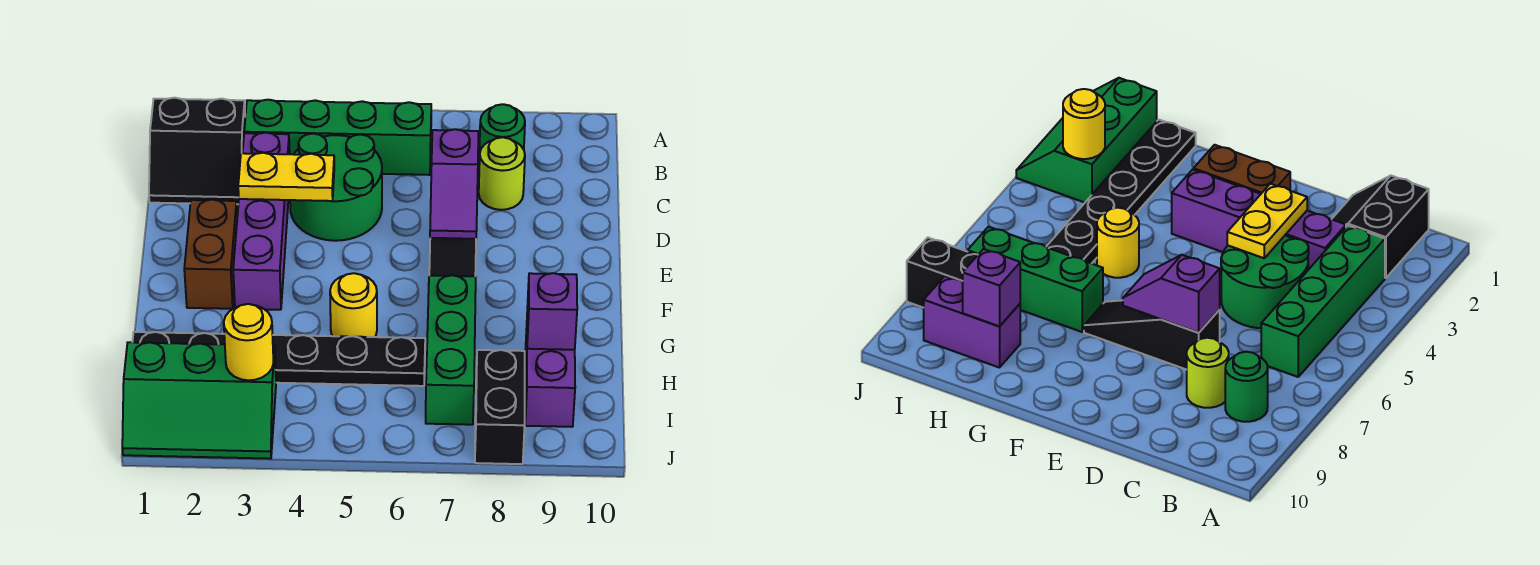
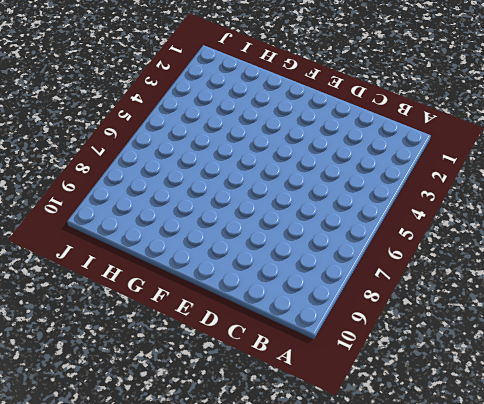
none -> black 2x2 slope [149,98,245,204]
none -> green 1x4 brick [244,100,431,175]
none -> green 1x1 round brick [479,104,525,161]

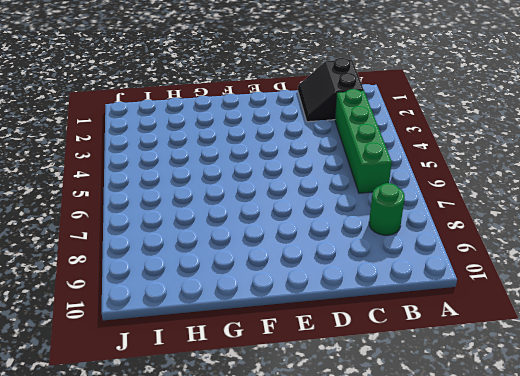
none -> purple 1x4 brick [233,133,290,310]
none -> green 2x2 round brick [290,134,382,241]
none -> lime 1x1 round brick [479,137,525,210]

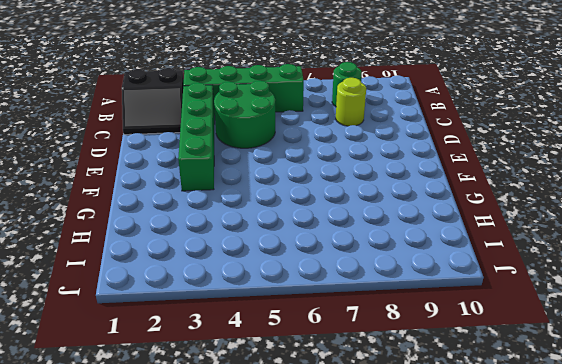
green 1x4 brick [178,83,215,191] -> purple 1x4 brick [233,133,290,310]
none -> black 1x3 slope [429,238,476,276]
none -> brown 1x2 brick [184,200,237,309]
none -> yellow 1x1 round brick [330,273,377,337]

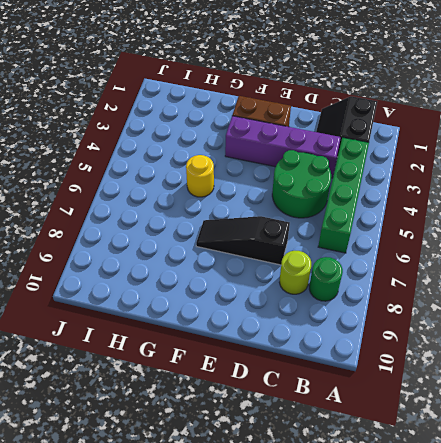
none -> green 1x3 brick [426,275,476,425]
none -> black 1x6 plate [133,332,425,386]
none -> purple 1x2 brick [525,328,575,427]

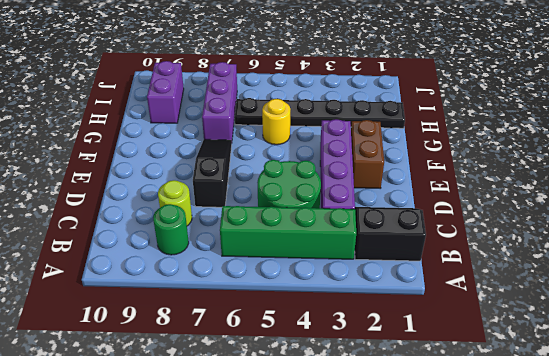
purple 1x3 brick [202,62,237,141] -> green 1x3 brick [426,275,476,425]
none -> green 2x3 slope [122,342,276,459]
none -> black 1x2 brick [475,350,525,464]
none -> yellow 1x2 plate [238,153,334,201]

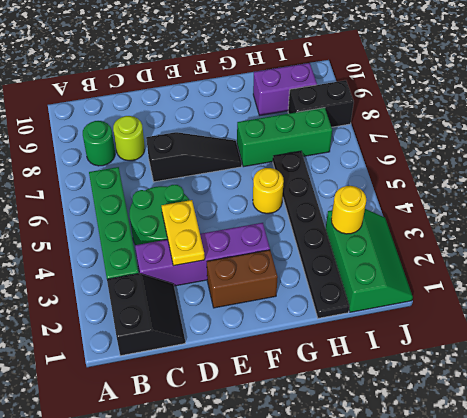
none -> purple 1x2 slope [430,129,478,239]
none -> purple 1x1 brick [527,273,577,350]

